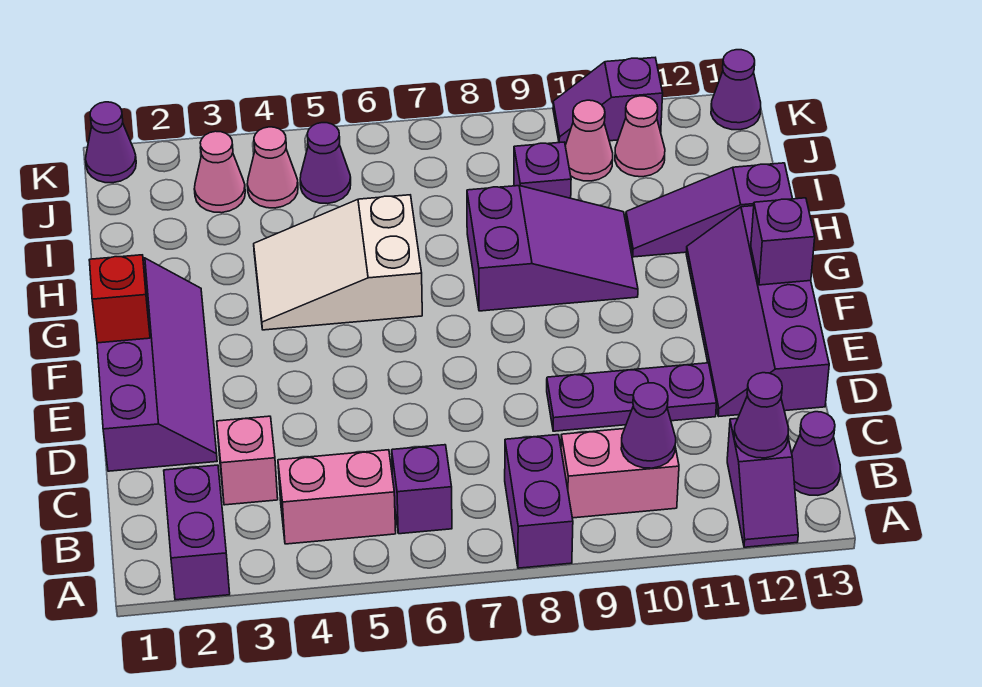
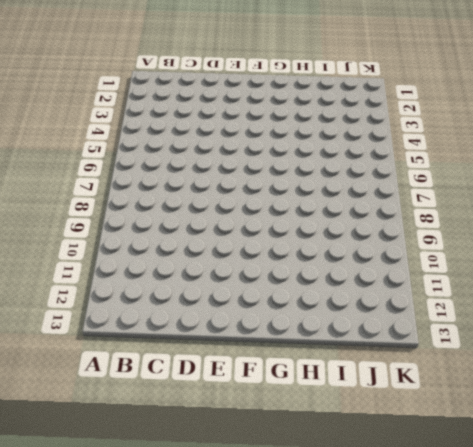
none -> purple 1x2 brick [164,465,230,600]
none -> purple 1x2 brick [505,435,573,568]
none -> purple 1x2 slope [727,419,798,547]

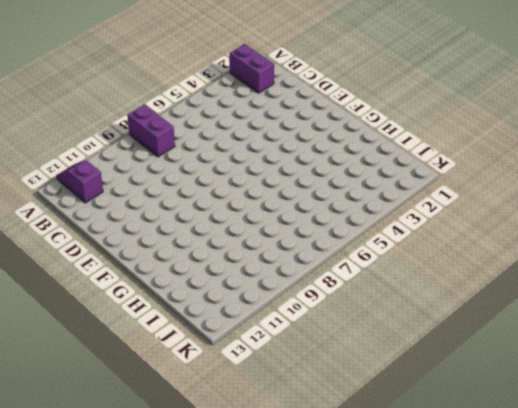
none -> pink 1x2 brick [278,450,396,544]
none -> purple 1x1 brick [392,445,452,534]
none -> pink 1x2 brick [561,429,679,518]

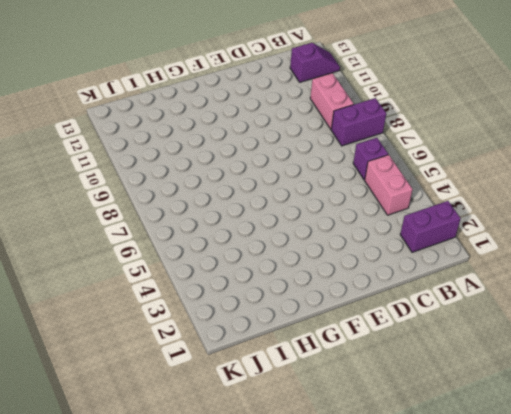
none -> purple 1x1 cone [792,412,840,495]
none -> pink 1x1 brick [217,416,278,505]
none -> purple 2x4 slope [97,258,217,471]

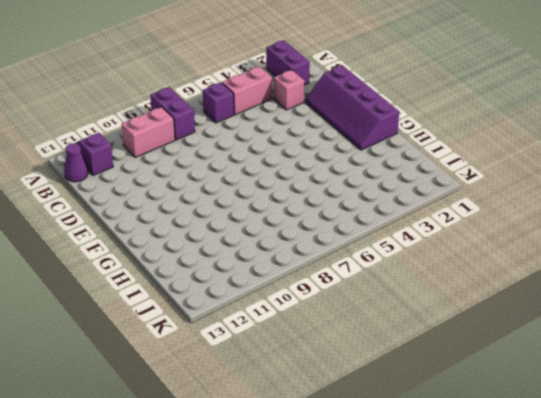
none -> purple 1x3 plate [547,363,717,431]
none -> purple 2x4 slope [686,206,829,416]
none -> white 2x3 slope [254,195,422,330]

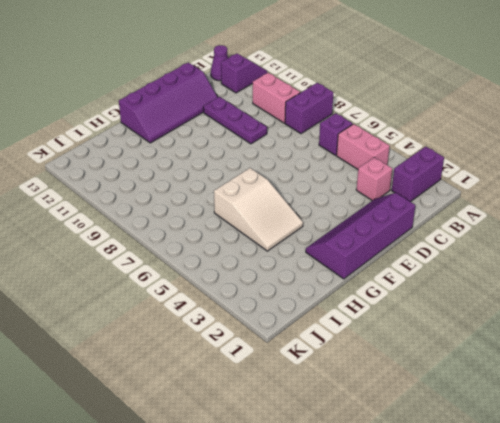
none -> purple 2x3 slope [467,186,638,311]
none -> purple 1x3 slope [626,163,792,257]
none -> purple 1x1 brick [514,142,571,198]

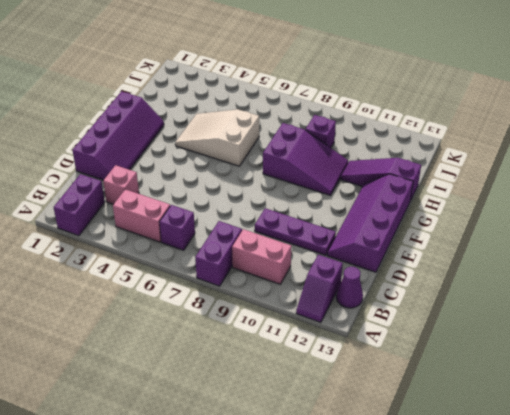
none -> pink 1x1 cone [194,131,245,213]
none -> pink 1x1 cone [247,127,298,208]
none -> purple 1x1 cone [300,123,351,204]

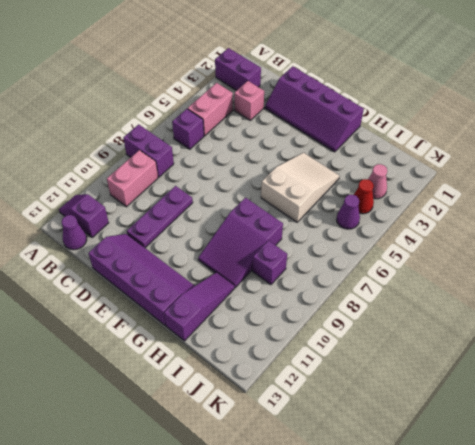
red 1x1 cone [354,179,374,214] -> pink 1x1 cone [247,127,298,208]
none -> pink 1x1 cone [565,100,613,181]
none -> pink 1x1 cone [615,96,665,177]
none -> purple 1x1 cone [85,102,136,183]

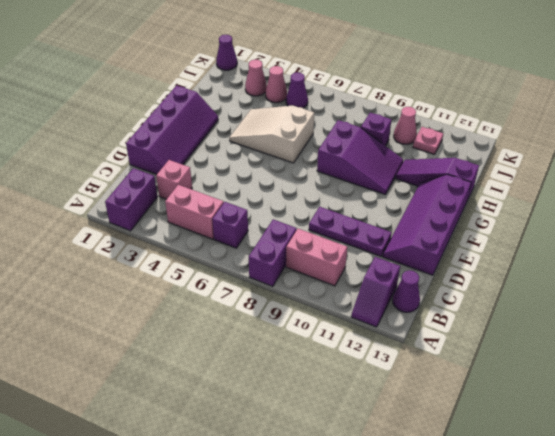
pink 1x1 plate [413,127,443,154] -> pink 1x1 cone [615,96,665,177]
none -> purple 1x2 slope [553,58,663,145]
none -> purple 1x1 cone [711,50,761,130]
none -> purple 1x1 cone [621,383,676,468]

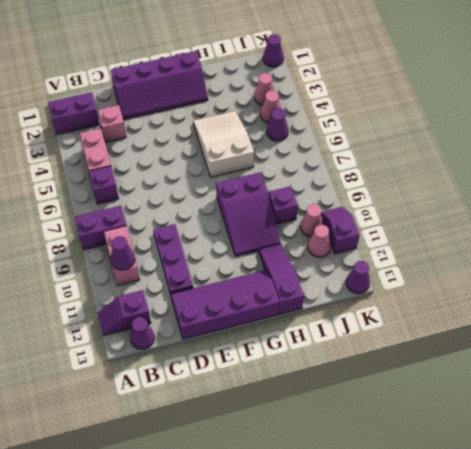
none -> purple 1x1 cone [734,373,788,458]
none -> red 1x1 brick [89,255,150,343]
none -> purple 1x1 brick [751,198,815,285]

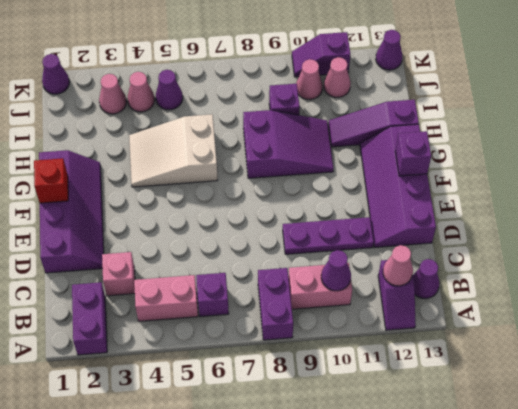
pink 1x1 cone [383,245,413,286] -> purple 1x1 cone [734,373,788,458]

